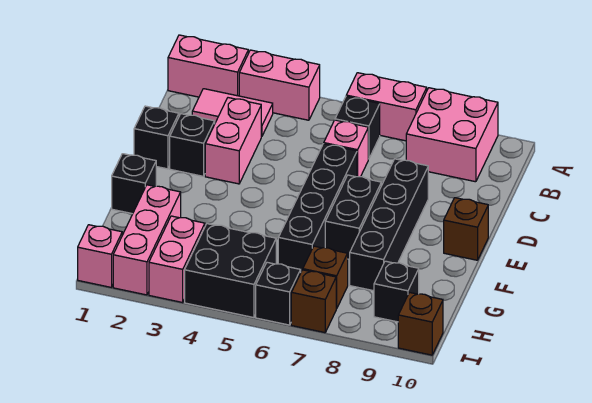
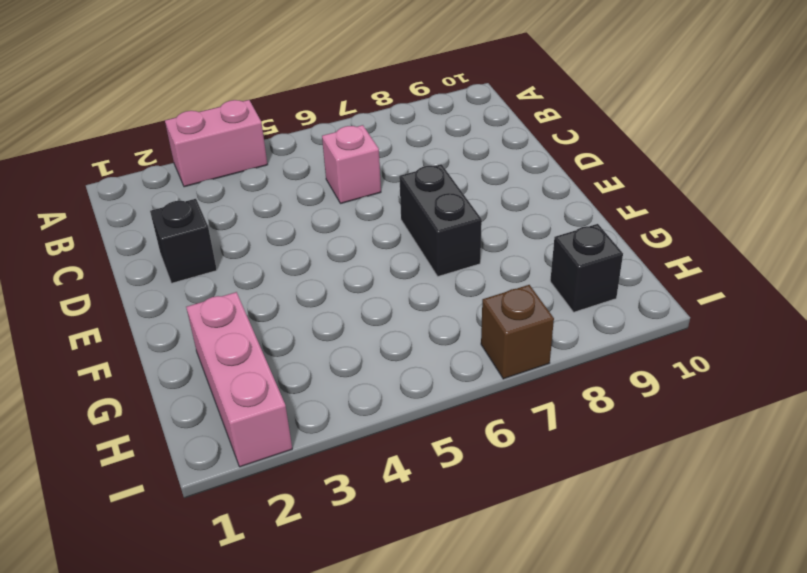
none -> pink 1x2 brick [168,35,248,97]
none -> pink 1x2 brick [346,73,427,141]
none -> pink 2x2 brick [406,88,498,182]

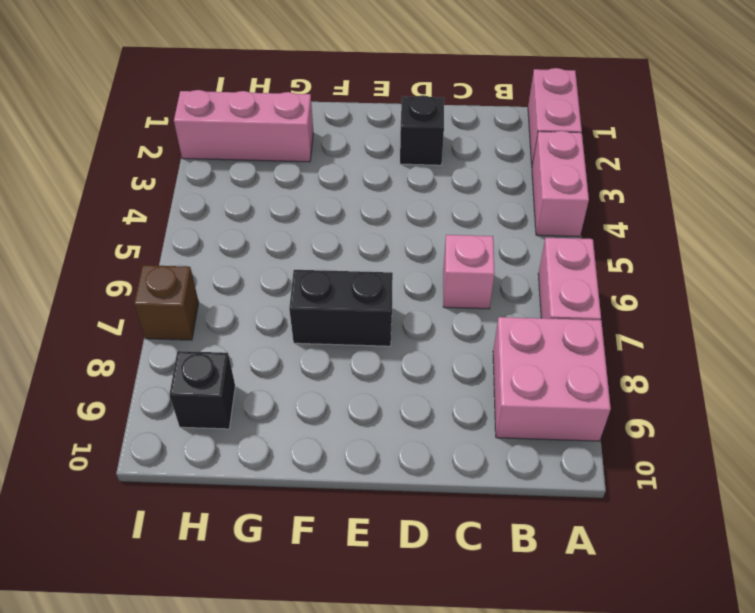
none -> pink 1x2 tile [192,89,273,136]
none -> black 1x1 brick [335,96,380,159]
none -> pink 1x2 brick [205,98,261,184]

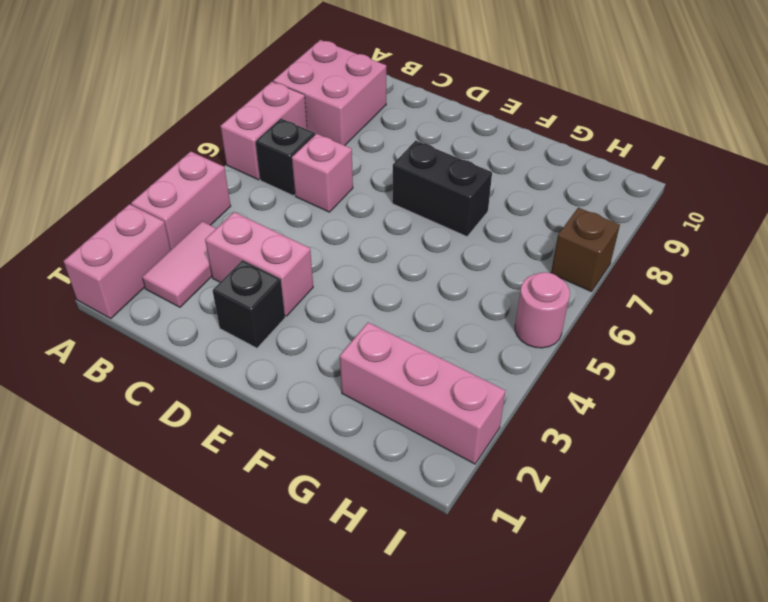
pink 1x1 round brick [515,272,570,348] -> black 2x2 brick [185,224,276,318]
none -> black 1x1 brick [134,106,179,169]
none -> black 1x4 brick [278,144,357,271]
none -> black 1x4 brick [350,159,428,291]

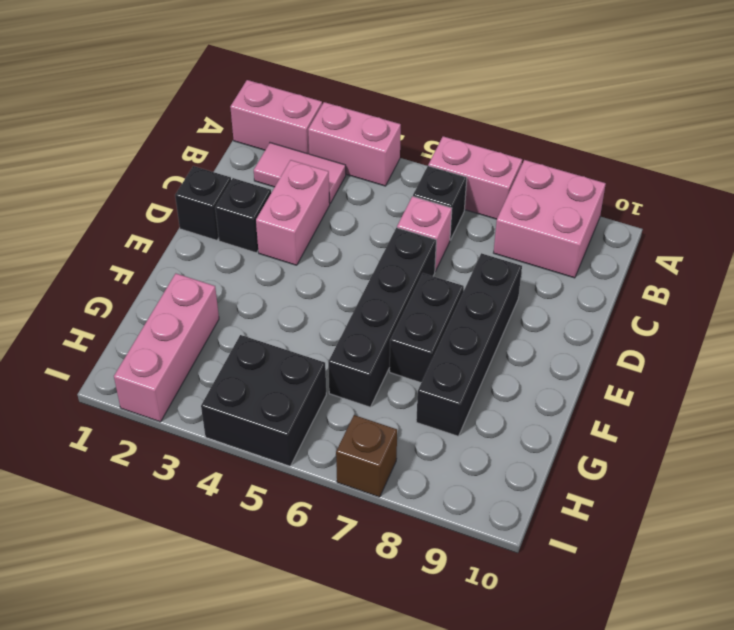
none -> brown 1x1 brick [444,198,488,260]
none -> black 1x1 brick [112,154,156,214]
none -> pink 1x2 brick [149,216,205,302]

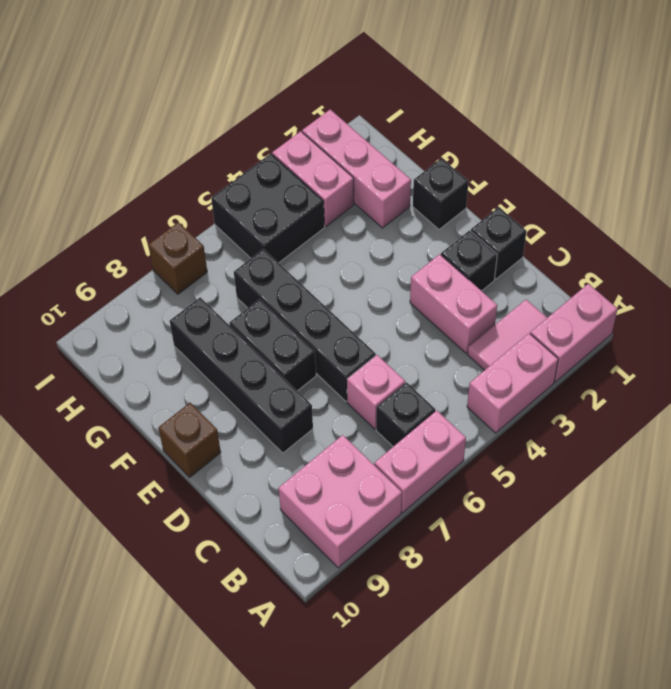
none -> brown 1x1 brick [303,246,348,309]
none -> black 1x1 brick [374,261,419,322]
none -> pink 1x1 brick [78,225,122,287]

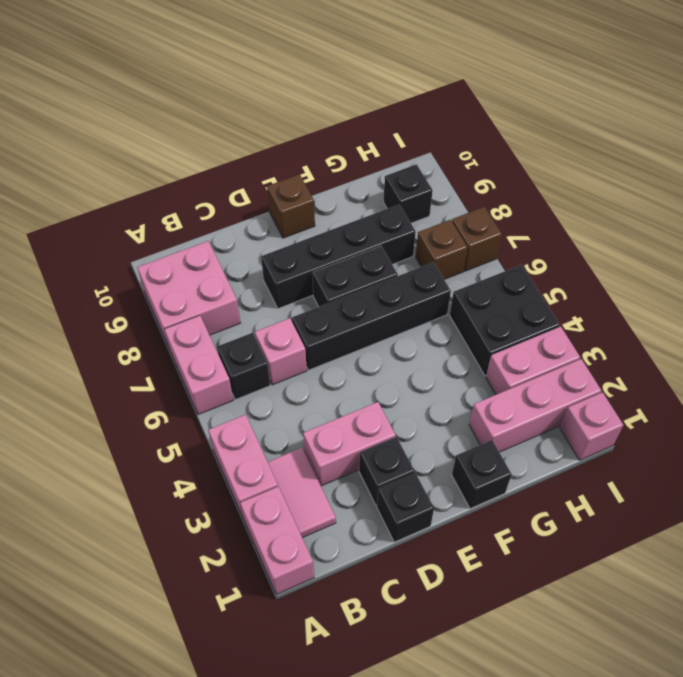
none -> black 1x1 brick [256,262,301,325]
none -> brown 1x1 brick [398,292,443,355]

